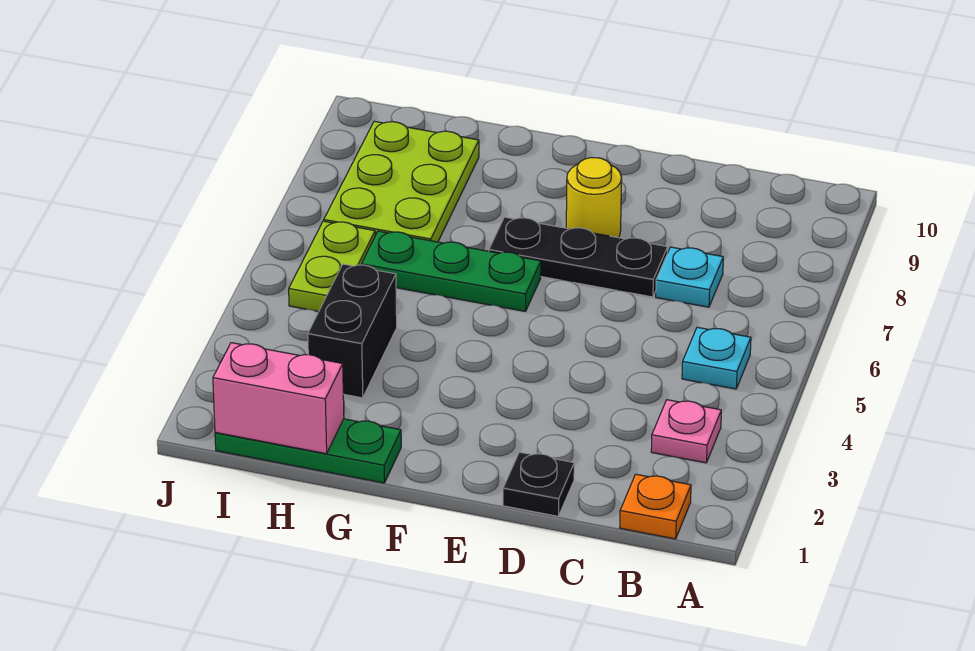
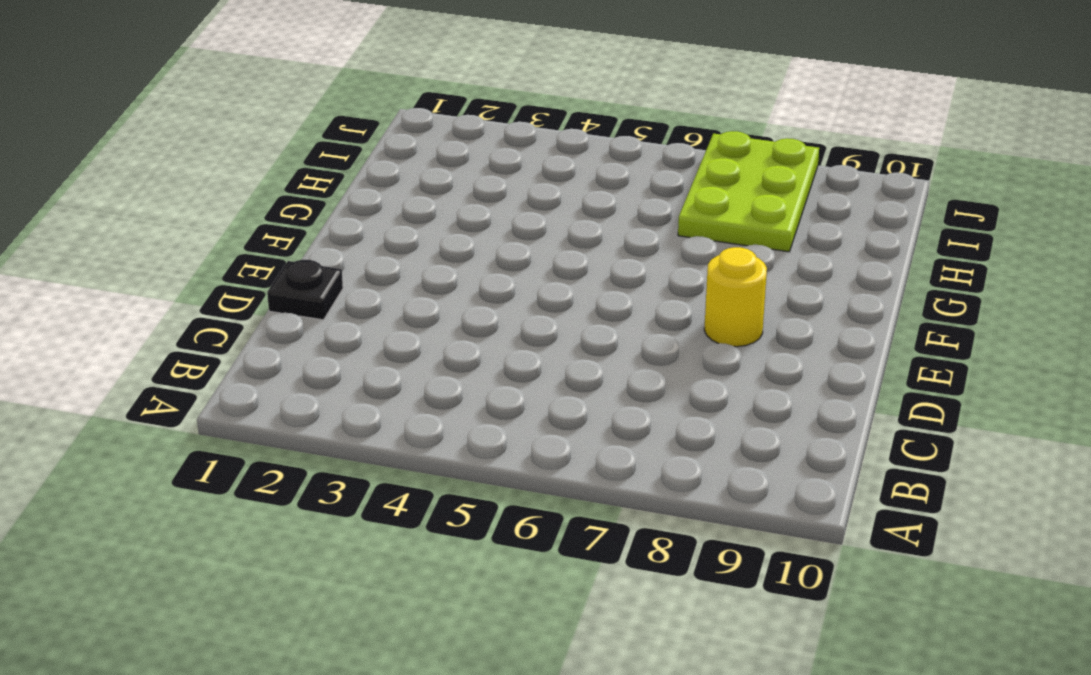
lime 2x3 plate [678,131,819,252] -> lime 2x3 plate turned to [324,121,479,242]
none -> orange 1x1 plate [620,474,691,539]
none -> pink 1x1 plate [651,400,721,463]
none -> cyan 1x1 plate [682,327,751,389]

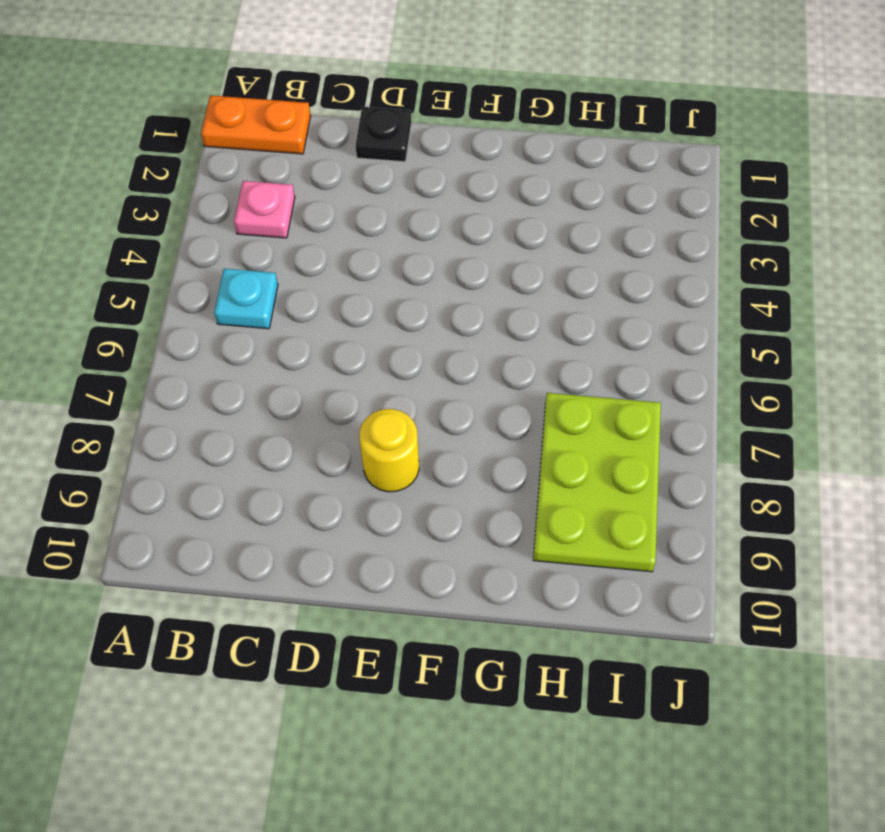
orange 1x2 plate [201,96,311,154] -> orange 1x1 plate [620,474,691,539]
none -> cyan 1x1 plate [656,247,723,307]
none -> black 1x3 plate [489,217,668,297]
none -> green 1x3 plate [362,231,541,311]

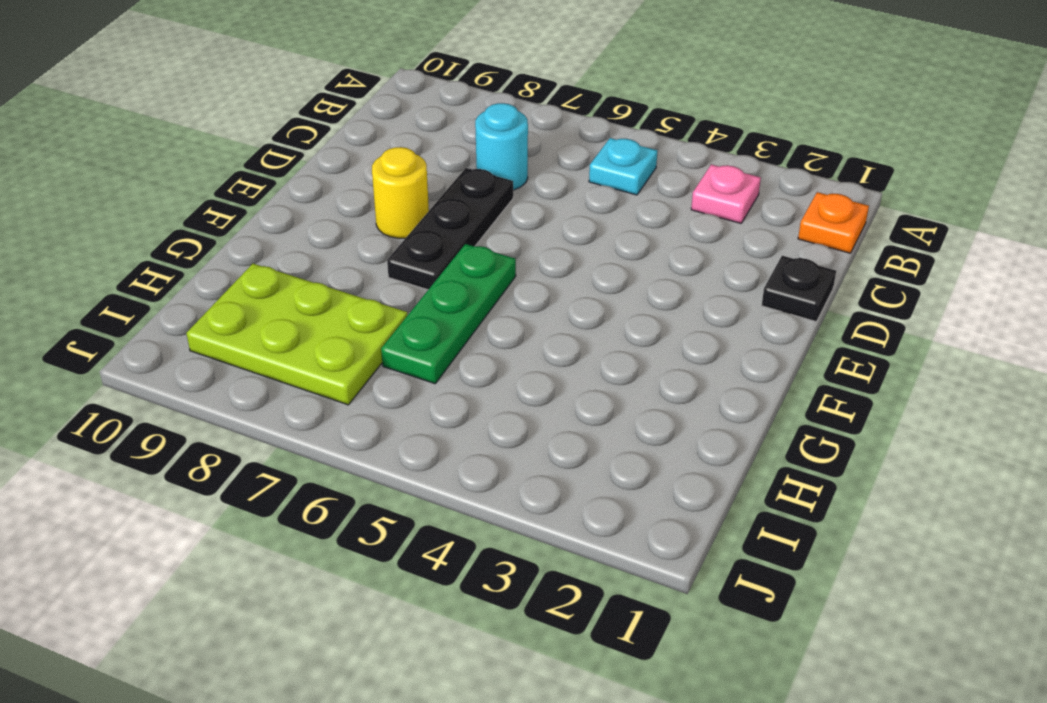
cyan 1x1 round brick [475,103,528,190] -> cyan 1x1 plate [656,247,723,307]
none -> green 1x3 plate [215,419,401,483]
none -> black 1x2 brick [308,264,397,398]
none -> lime 1x2 plate [289,221,375,312]

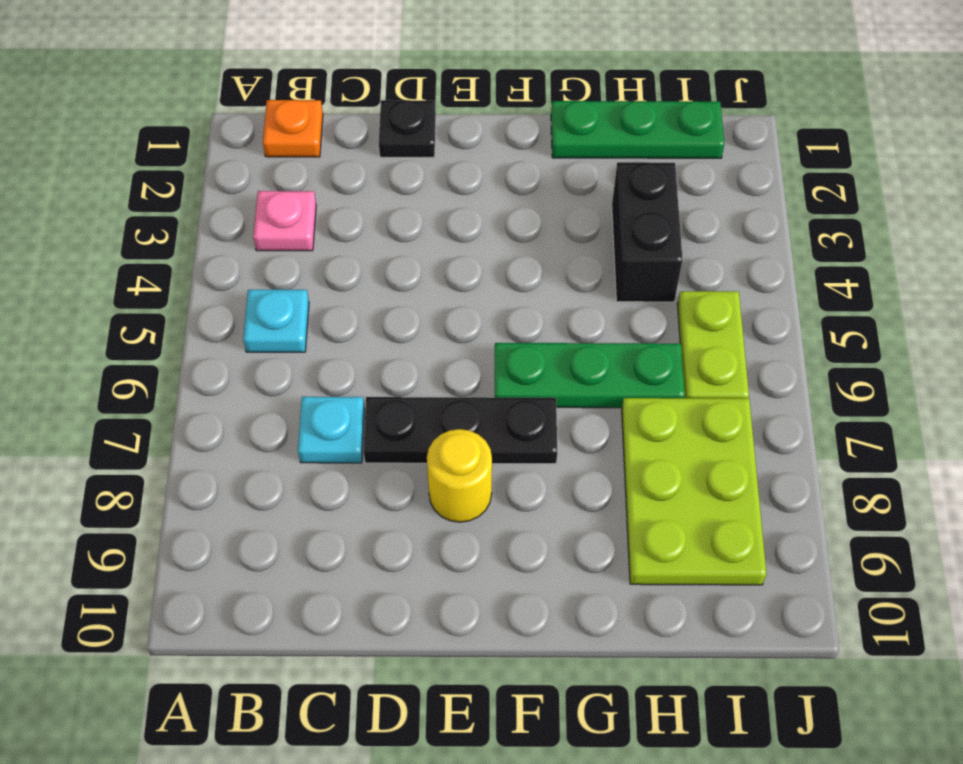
none -> pink 1x2 brick [213,343,344,454]

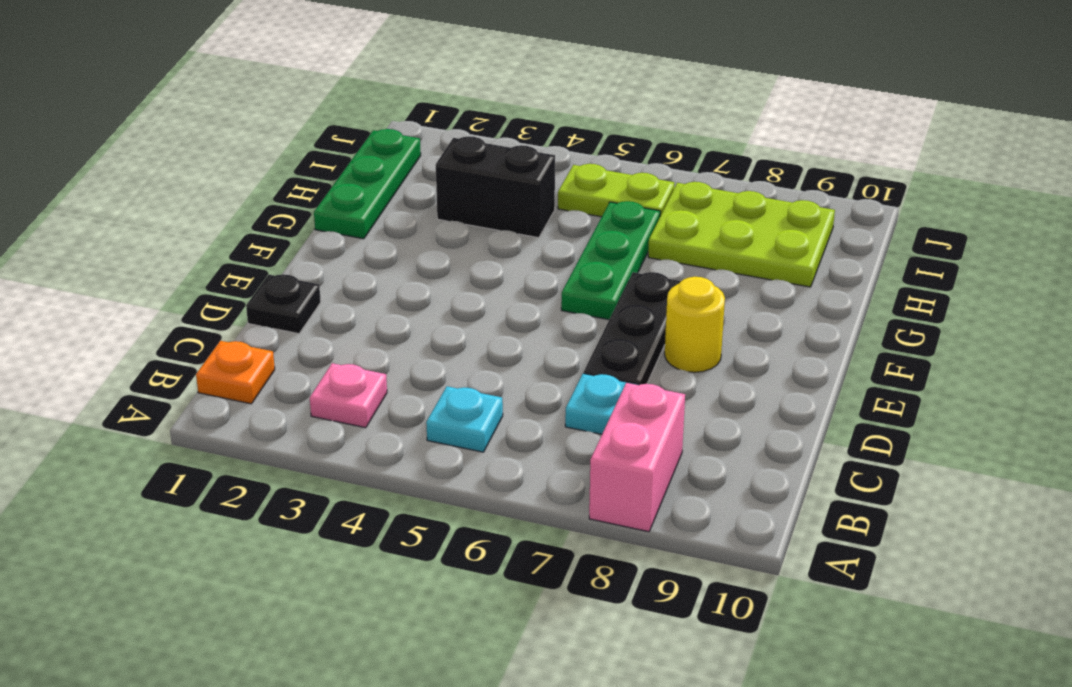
pink 1x2 brick [589,383,685,532] -> pink 1x2 brick moved to [213,343,344,454]

